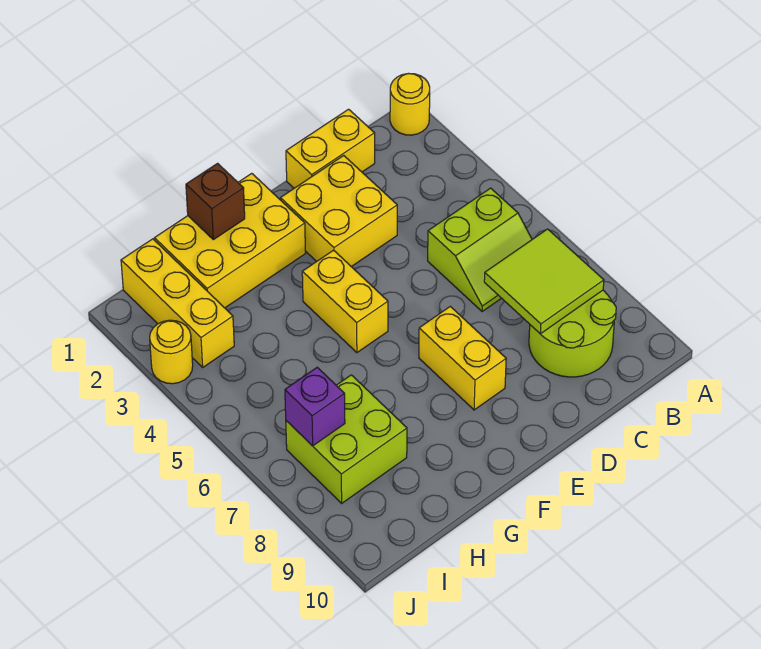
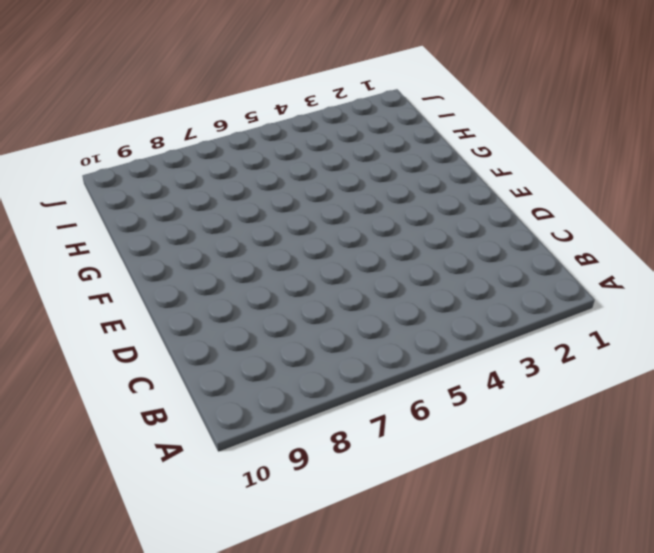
none -> yellow 1x1 round brick [390,73,430,135]
none -> lime 2x2 slope [428,188,532,312]
none -> lime 2x2 round brick [529,290,616,377]

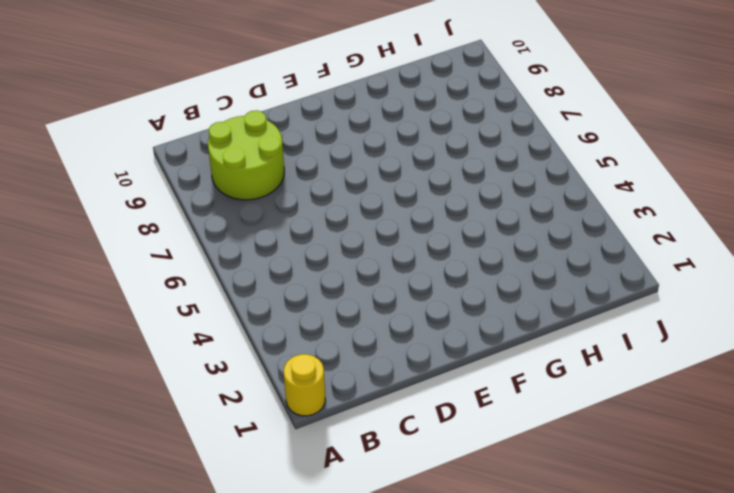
none -> lime 2x2 slope [428,188,532,312]
none -> yellow 1x2 brick [286,109,375,188]
none -> yellow 2x2 brick [280,156,397,267]

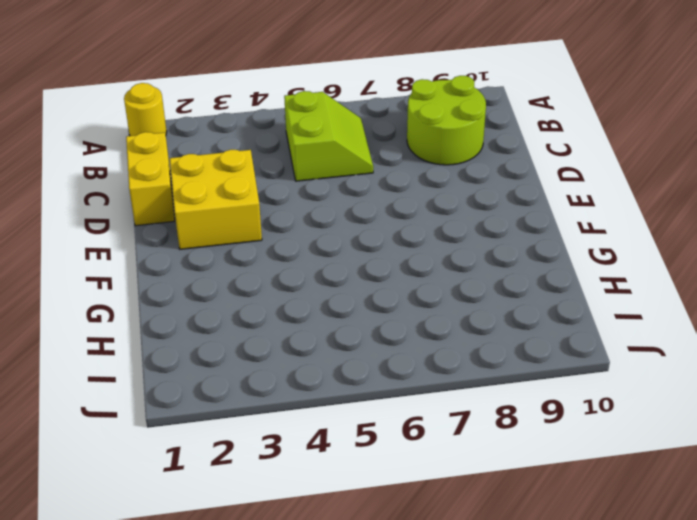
none -> yellow 1x2 brick [419,306,506,410]
none -> yellow 2x3 brick [155,173,306,308]
none -> yellow 1x2 brick [302,250,388,353]

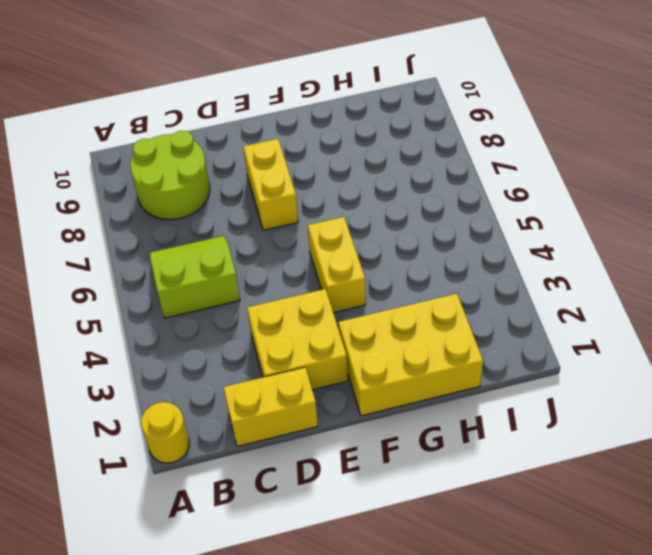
none -> lime 2x2 brick [286,375,407,503]
none -> yellow 1x3 brick [121,239,234,367]
none -> yellow 1x1 round brick [150,320,193,384]

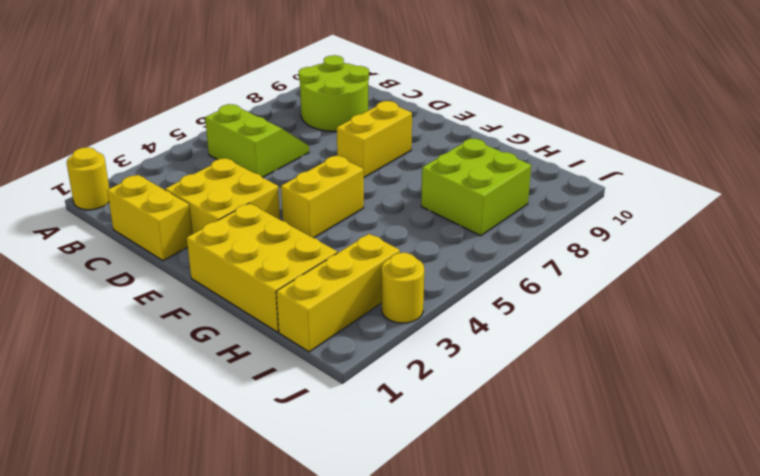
none -> lime 2x2 tile [484,229,604,334]
none -> brown 1x1 brick [186,163,245,240]
none -> purple 1x1 brick [285,367,345,446]

